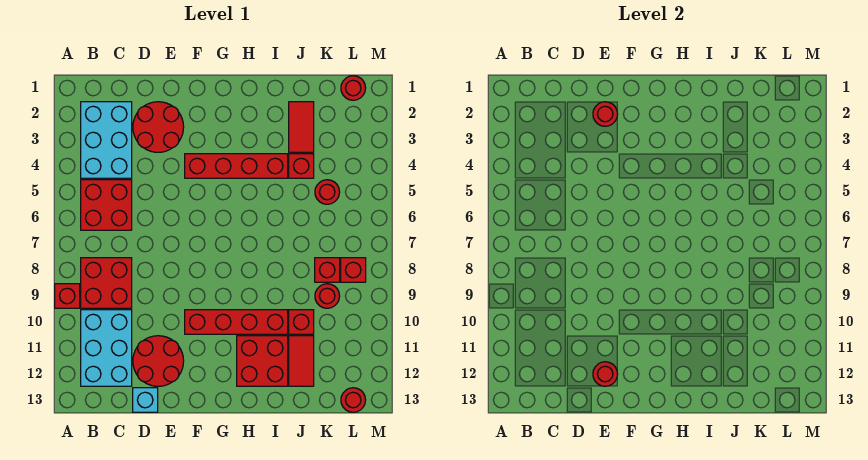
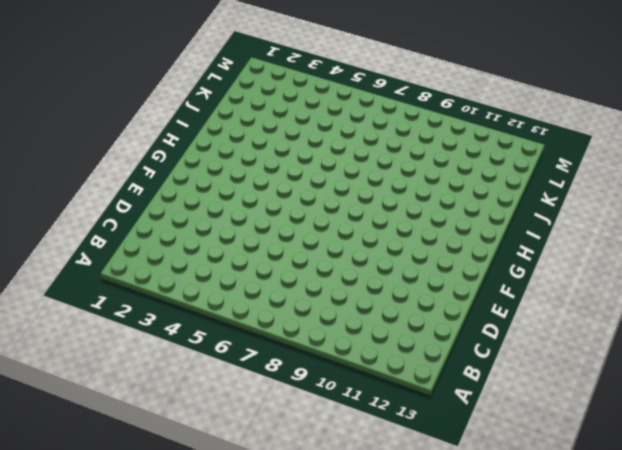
none -> red 1x1 brick [55,284,80,308]
none -> cyan 2x3 brick [81,102,132,178]
none -> red 2x2 brick [81,180,132,230]

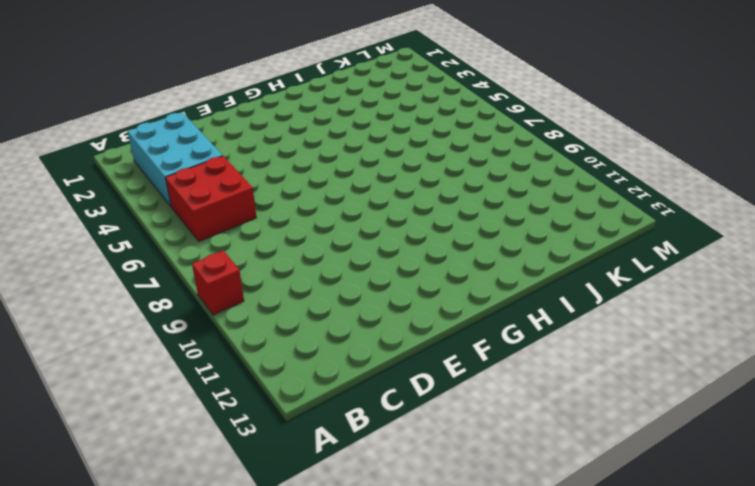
none -> red 2x2 brick [81,258,132,308]
none -> cyan 2x3 brick [81,310,132,386]
none -> red 2x2 round brick [133,102,184,152]

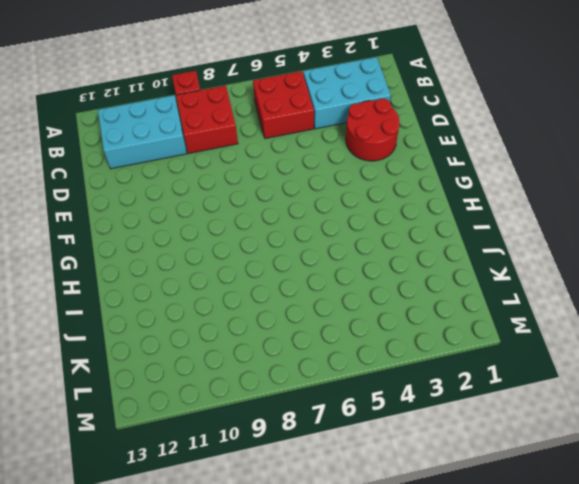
none -> red 2x2 round brick [133,336,184,386]
none -> cyan 1x1 brick [133,388,158,412]
none -> red 1x4 brick [185,154,288,178]

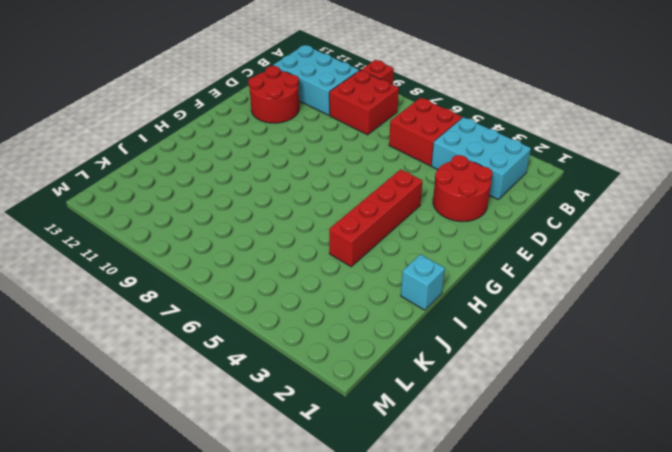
cyan 1x1 brick [401,254,445,310] -> cyan 1x1 brick moved to [133,388,158,412]
none -> red 1x4 brick [185,310,288,334]
none -> red 2x2 brick [237,336,288,386]
none -> red 1x2 tile [289,102,314,152]

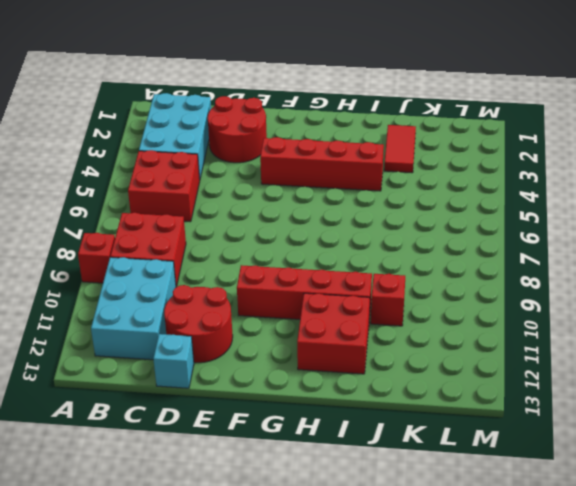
none -> red 1x1 brick [289,154,314,178]
none -> red 1x2 tile [289,336,314,386]
none -> red 1x1 round brick [315,180,340,204]

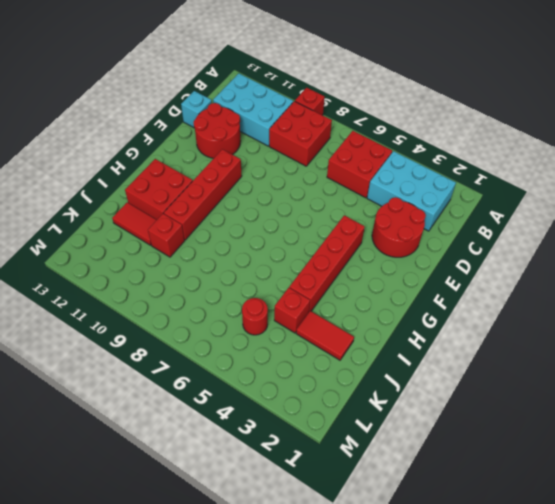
none -> red 1x1 brick [315,258,340,282]
none -> red 1x1 round brick [315,284,340,308]
none -> red 1x1 round brick [341,76,366,100]

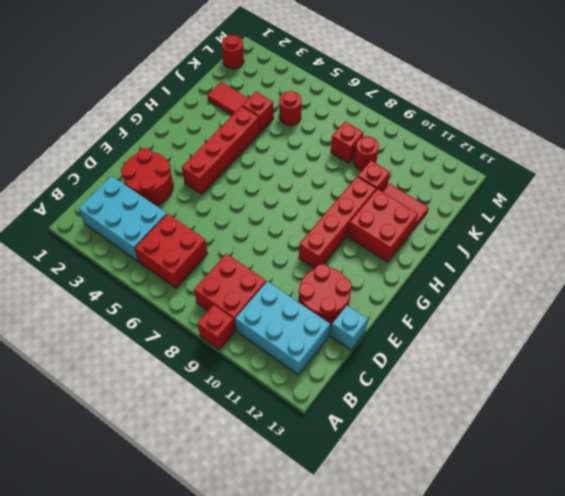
none -> red 1x1 brick [341,258,366,282]
none -> red 1x1 round brick [341,388,366,412]
none -> red 1x1 round brick [593,102,618,126]

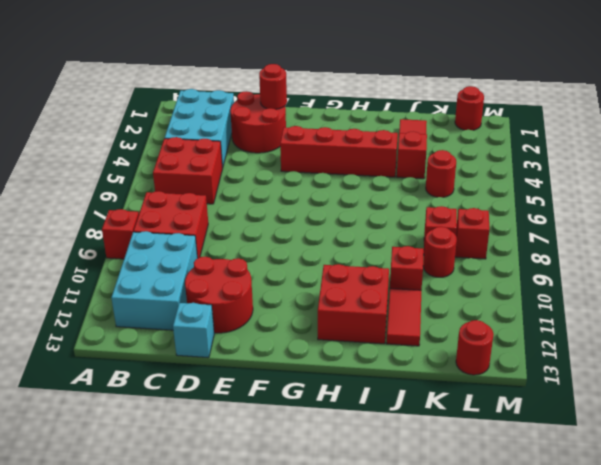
none -> red 1x4 brick [185,310,288,334]
none -> red 1x1 round brick [593,362,618,386]

